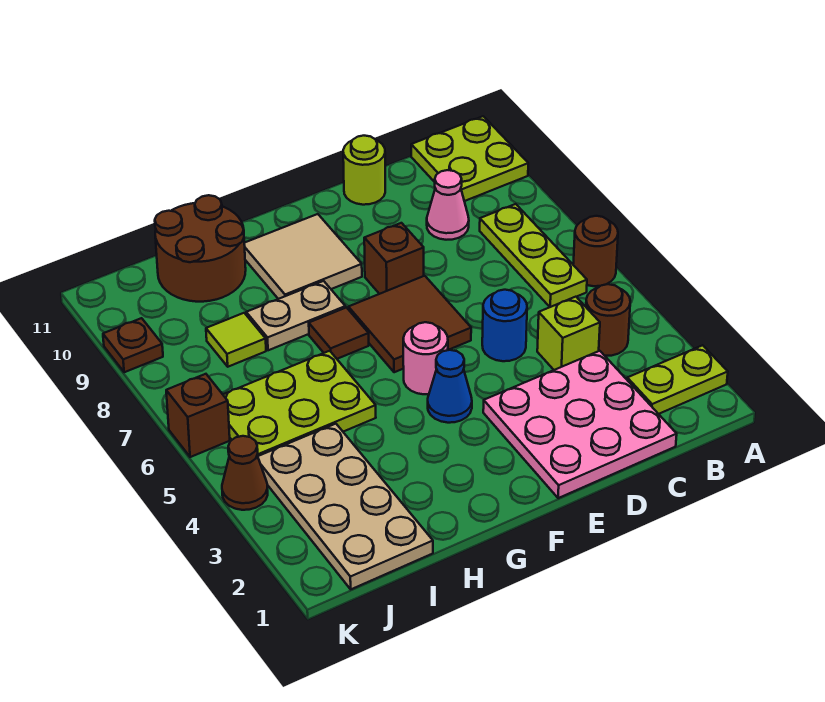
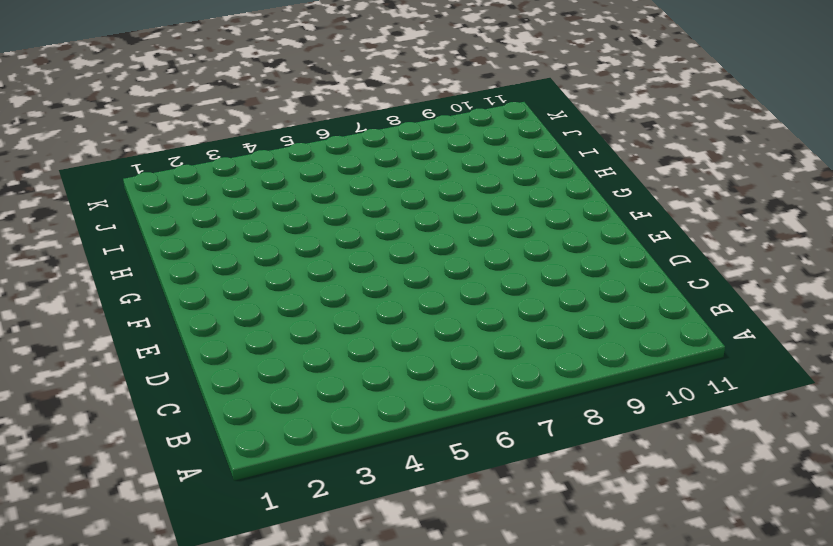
none -> lime 1x2 plate [627,345,728,414]
none -> brown 1x1 round brick [573,216,618,286]
none -> lime 2x2 plate [411,116,528,201]

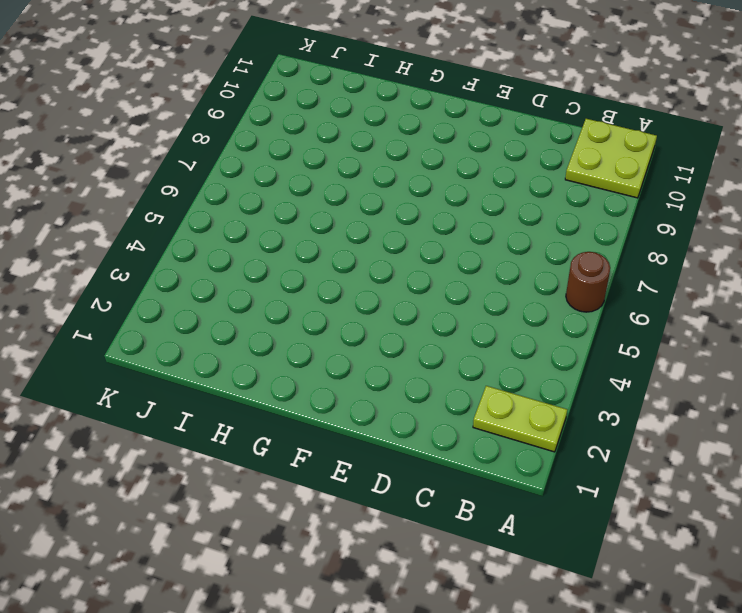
none -> brown 1x1 round brick [586,284,630,356]
none -> lime 1x3 plate [480,204,587,307]
none -> pink 3x3 plate [483,351,677,498]

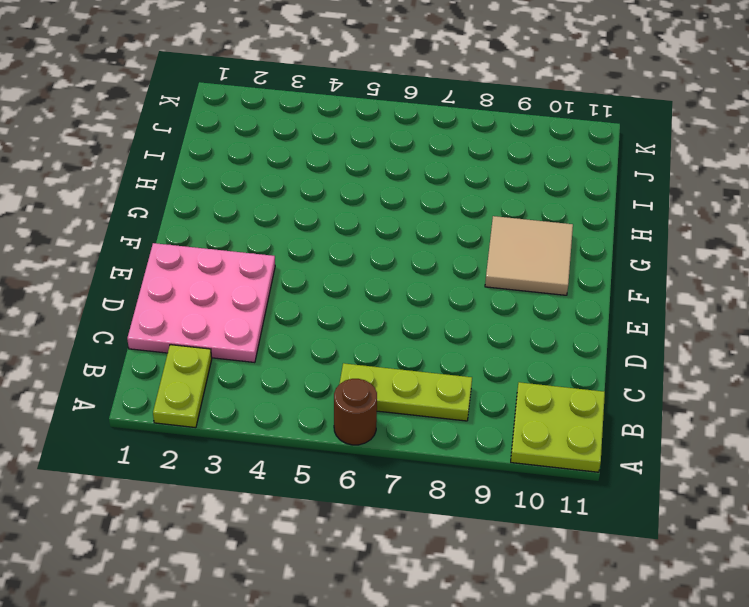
none -> brown 1x1 round brick [586,284,630,356]
none -> lime 1x1 brick [537,297,600,370]
none -> pink 1x1 cone [427,170,469,240]

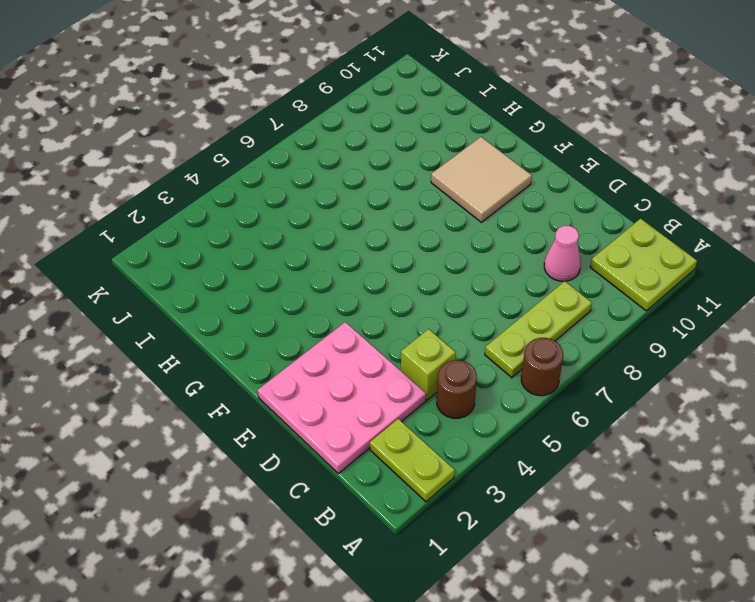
none -> blue 1x1 round brick [482,290,527,361]
none -> lime 1x1 round brick [343,136,385,205]
none -> brown 2x2 tile [348,276,471,372]

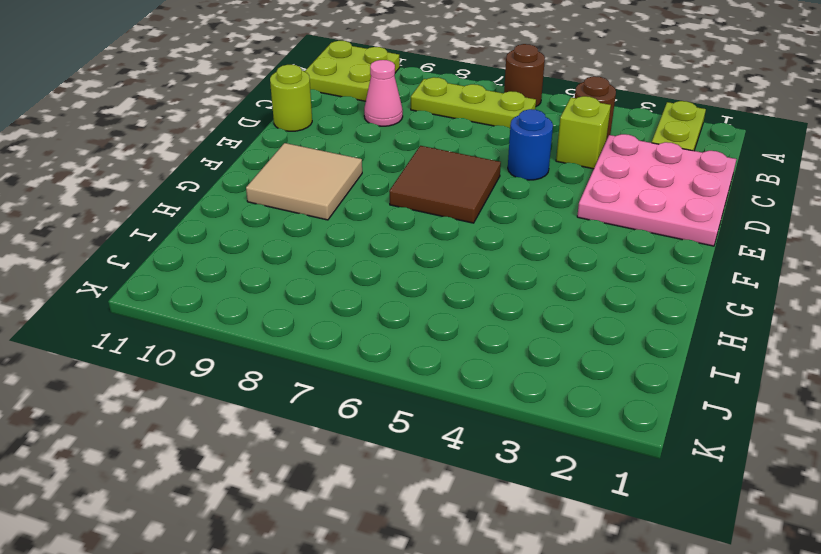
none -> brown 1x1 brick [364,223,424,294]
none -> blue 1x1 cone [428,350,472,423]
none -> pink 1x1 round brick [403,322,448,394]

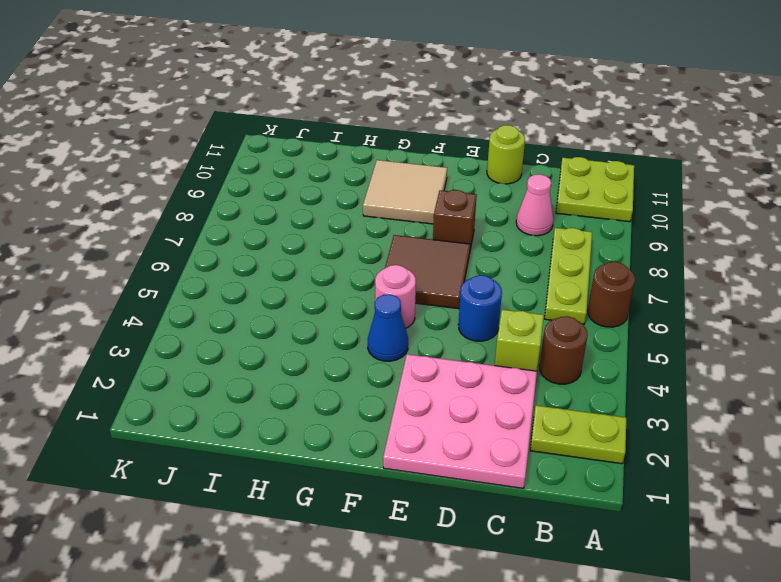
none -> brown 1x1 tile [309,308,369,359]
none -> tan 1x2 plate [246,281,345,350]
none -> lime 2x3 plate [223,351,376,456]

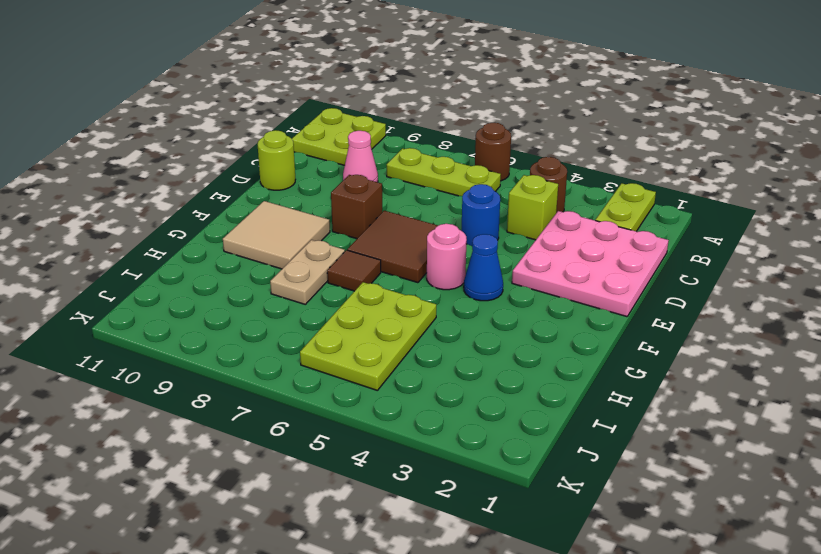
none -> brown 2x2 round brick [155,195,246,302]
none -> tan 2x4 plate [258,424,433,589]
none -> lime 1x1 tile [206,313,266,367]

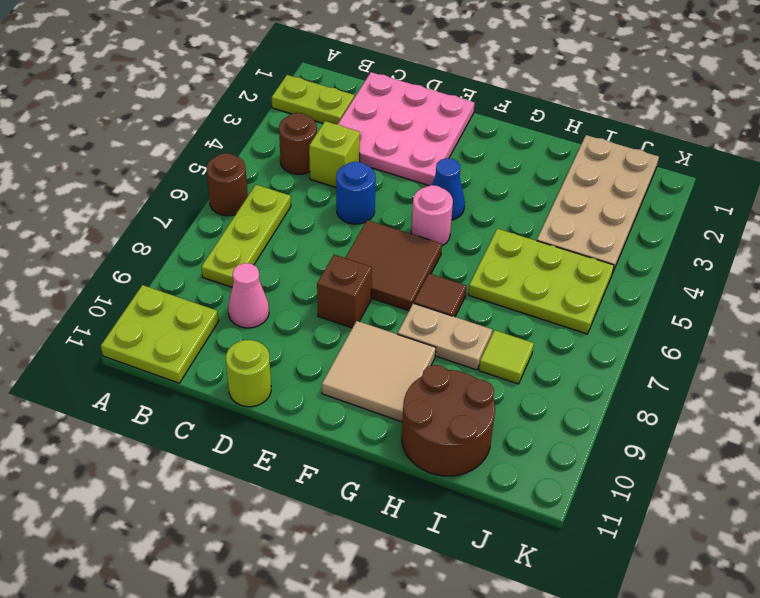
none -> brown 1x1 cone [222,436,268,510]
none -> brown 1x1 brick [166,374,230,457]
none -> brown 1x1 plate [103,318,163,372]

